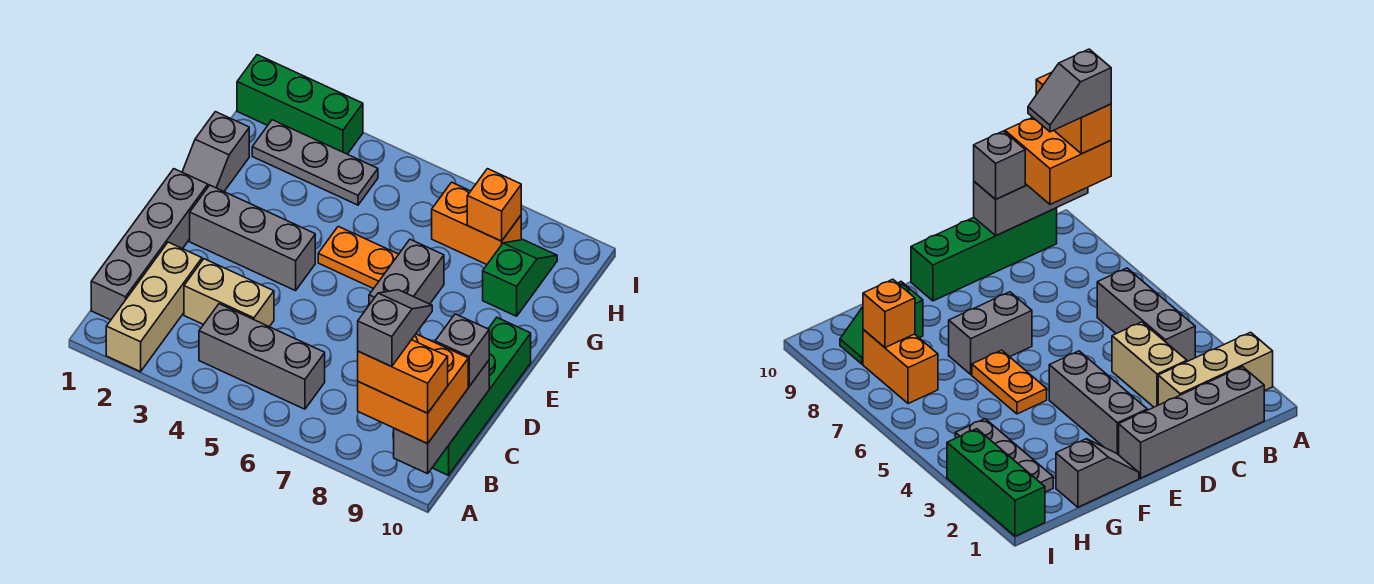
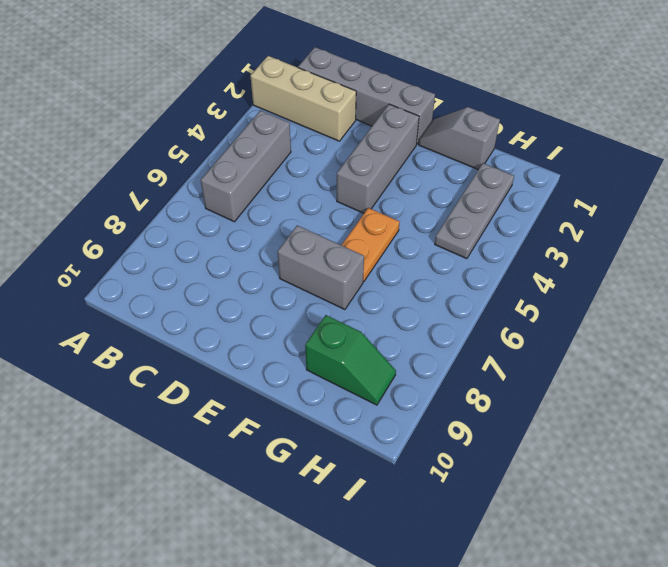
none -> green 1x4 brick [432,318,531,475]
none -> tan 1x2 brick [184,259,274,327]
none -> orange 1x2 brick [432,182,521,265]

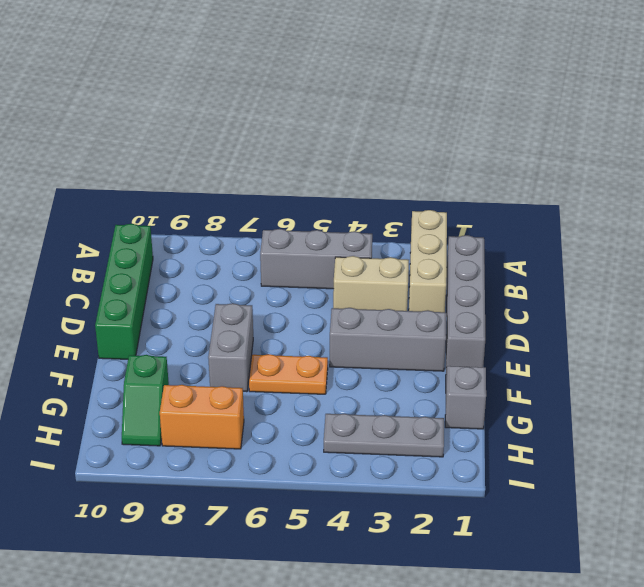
none -> green 1x3 brick [237,55,363,154]
none -> grey 1x3 brick [394,361,489,474]
none -> orange 1x1 brick [467,169,521,241]

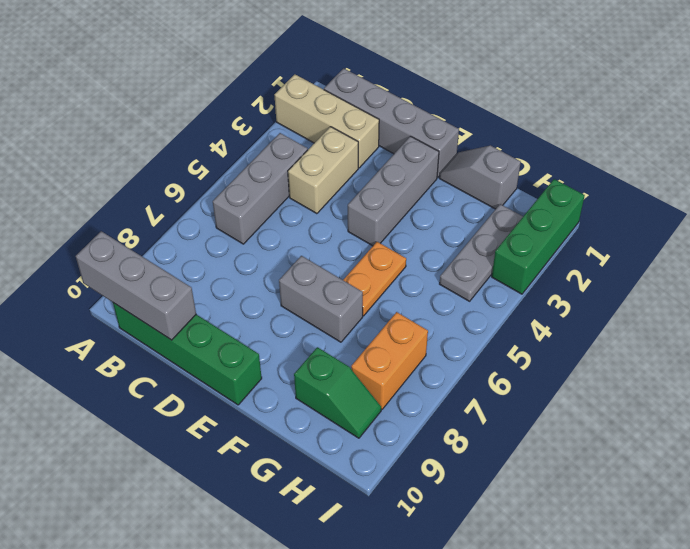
none -> orange 1x1 brick [467,169,521,241]
none -> orange 2x2 brick [358,334,468,444]
none -> grey 1x1 brick [435,314,489,386]

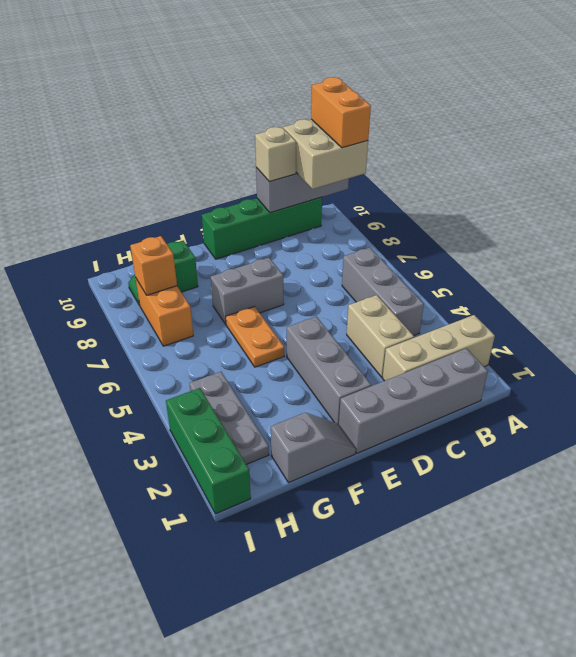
tan 2x2 brick [283,119,368,189] -> orange 2x2 brick [358,334,468,444]
tan 1x1 brick [255,127,296,182] -> grey 1x1 brick [435,314,489,386]
none -> grey 1x2 slope [358,290,432,367]

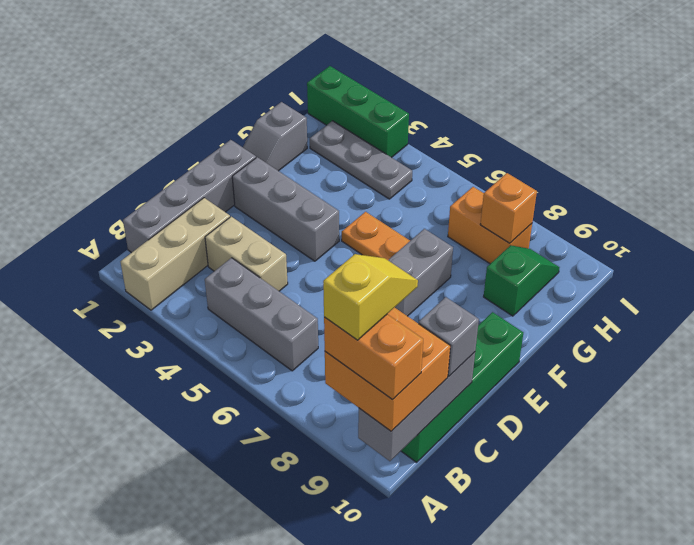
yellow 1x2 slope [323,254,418,340] -> grey 1x2 slope [358,290,432,367]

